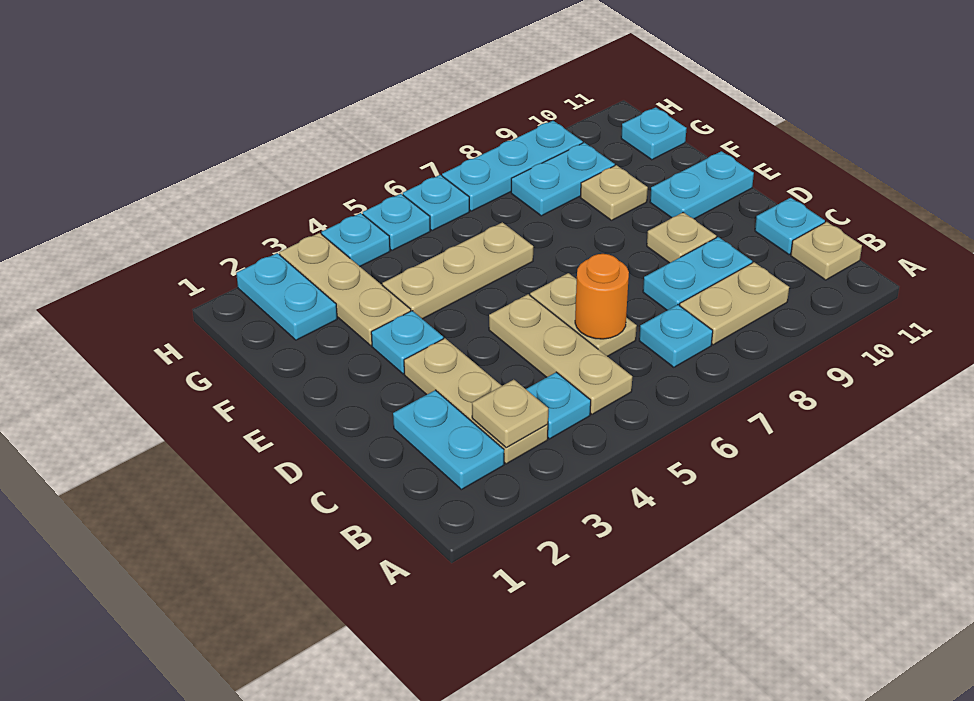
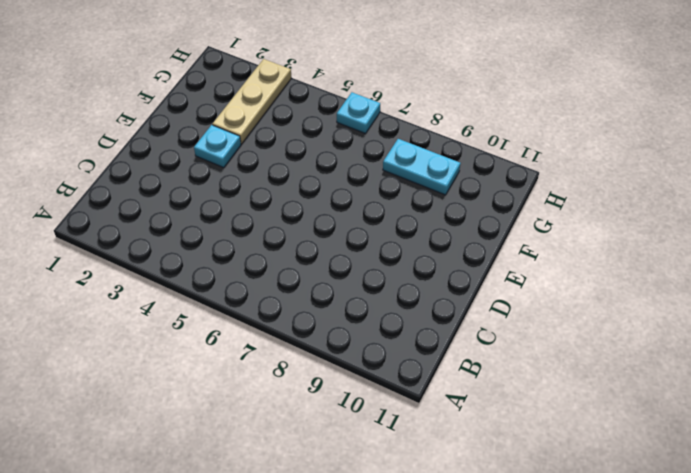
none -> cyan 1x2 plate [393,390,504,490]
none -> tan 1x3 plate [404,338,548,464]
none -> cyan 1x1 plate [526,372,591,439]

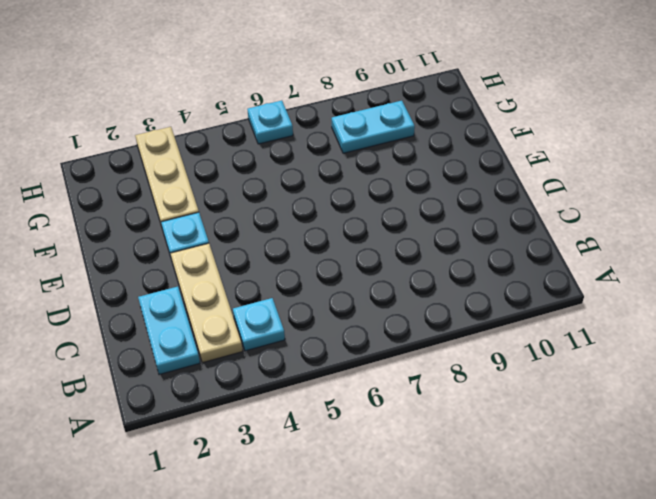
none -> tan 1x3 plate [489,294,632,414]
none -> cyan 1x1 plate [639,305,713,367]
none -> tan 1x2 plate [680,262,789,345]

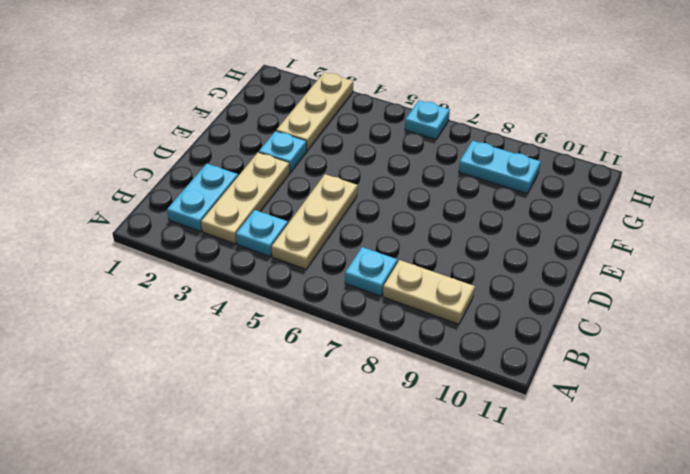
none -> tan 1x1 plate [791,222,862,280]
none -> tan 1x2 plate [530,273,637,356]
none -> cyan 1x2 plate [643,237,752,310]

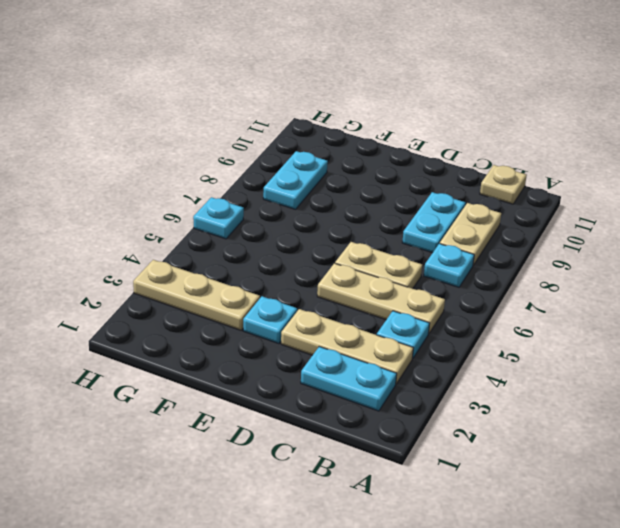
none -> cyan 1x1 plate [755,198,825,255]
none -> tan 1x1 plate [647,212,716,263]
none -> cyan 1x2 plate [650,151,754,219]

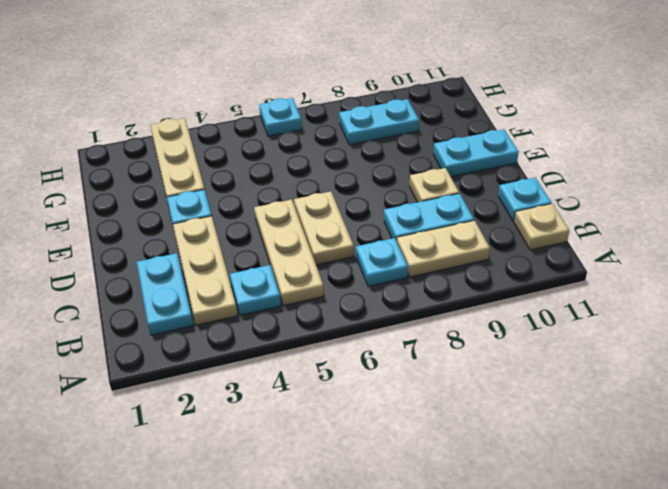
none -> tan 1x3 plate [382,222,533,319]
none -> tan 1x1 plate [580,165,648,220]
none -> cyan 1x2 plate [236,253,337,340]

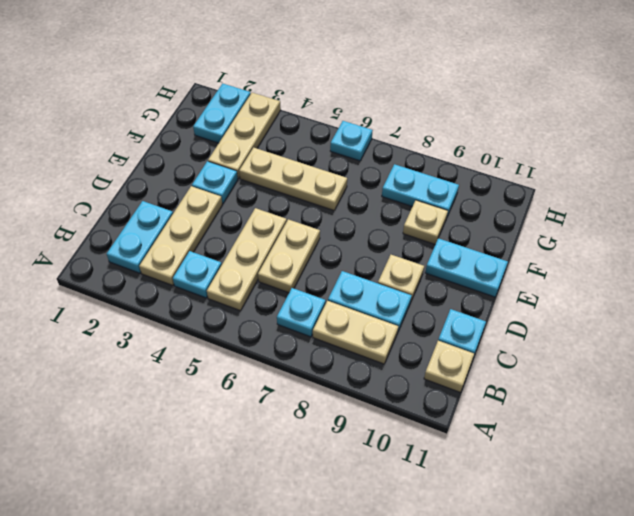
none -> cyan 1x1 plate [621,107,687,160]
none -> cyan 1x1 plate [321,213,390,266]
none -> cyan 1x1 plate [363,194,430,250]

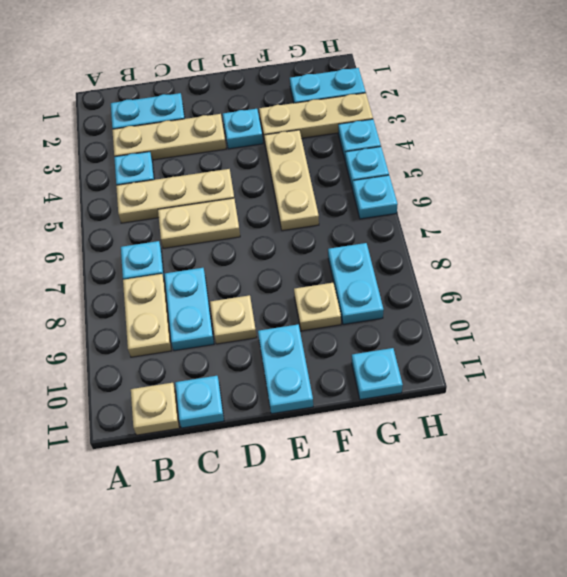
none -> cyan 1x3 plate [442,121,583,211]
none -> tan 1x1 plate [472,380,548,448]
none -> orange 1x1 round brick [575,254,629,339]

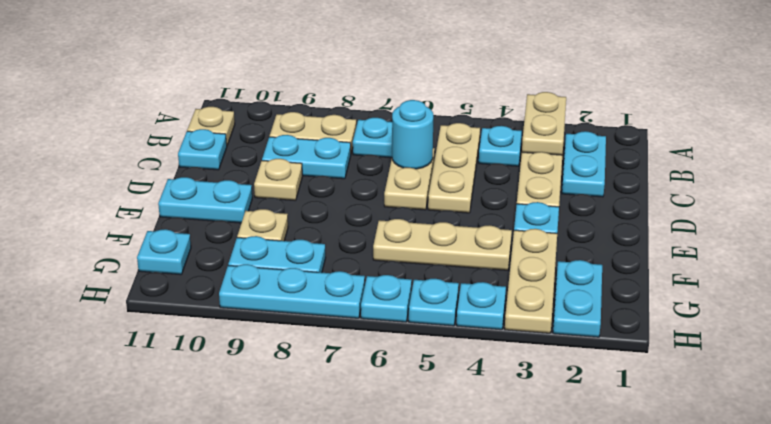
tan 1x2 plate [522,92,566,155] -> tan 1x1 plate [472,380,548,448]
cyan 1x1 round brick [392,100,433,169] -> orange 1x1 round brick [575,254,629,339]

